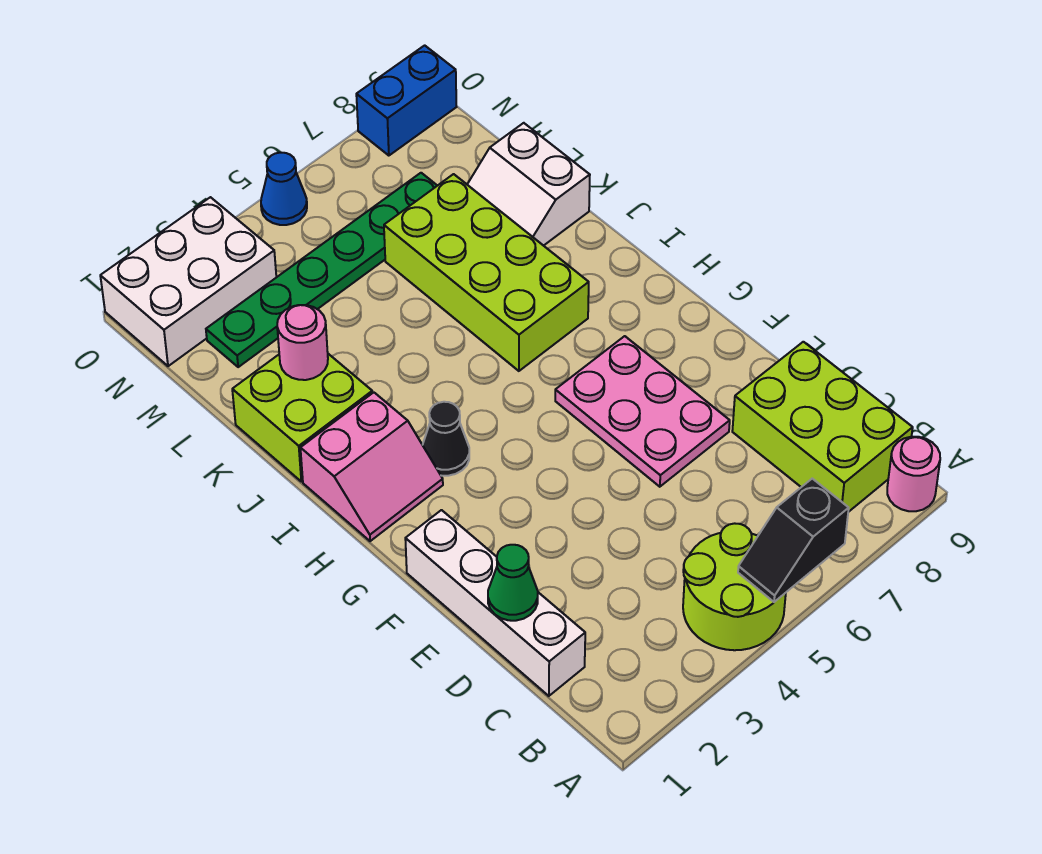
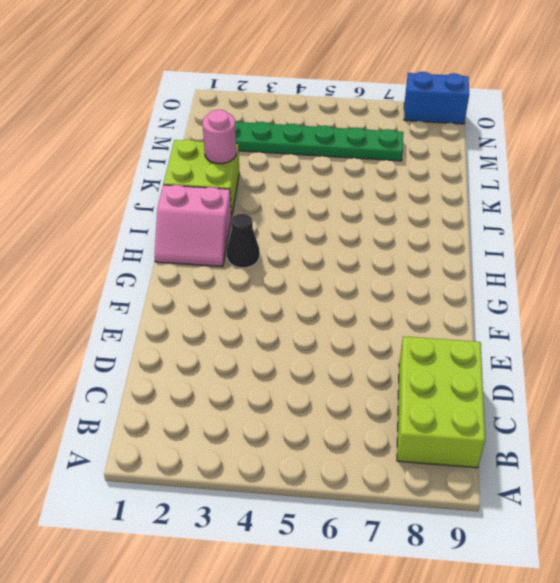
none -> lime 2x2 round brick [683,523,786,650]
none -> pink 1x1 round brick [887,437,940,511]
none -> white 1x4 brick [405,510,585,696]

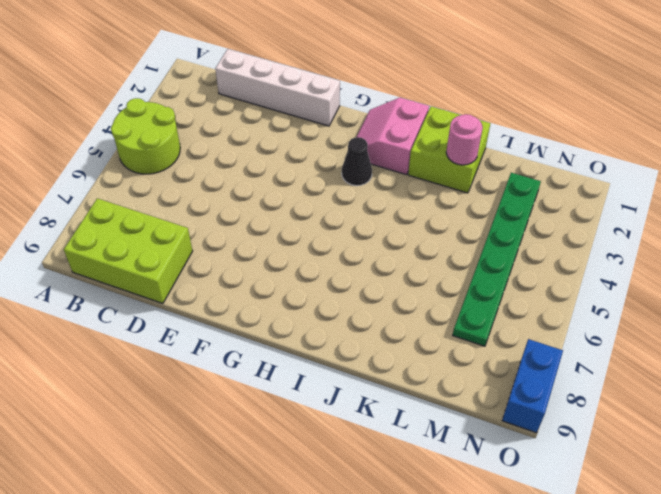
none -> pink 1x1 round brick [887,437,940,511]
none -> pink 2x3 plate [555,336,730,487]
none -> lime 2x4 brick [384,174,589,371]

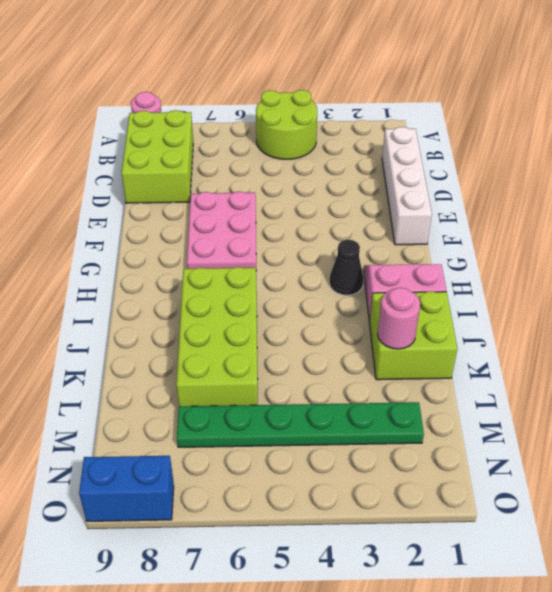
none -> white 2x2 slope [467,123,590,246]
none -> white 2x3 brick [100,197,276,366]
none -> blue 1x1 cone [261,153,307,225]

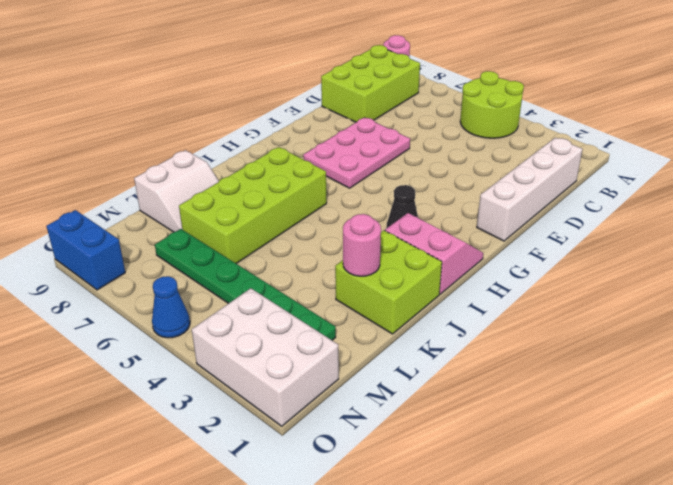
none -> black 1x2 slope [738,479,849,602]
none -> green 1x1 cone [488,545,538,621]

